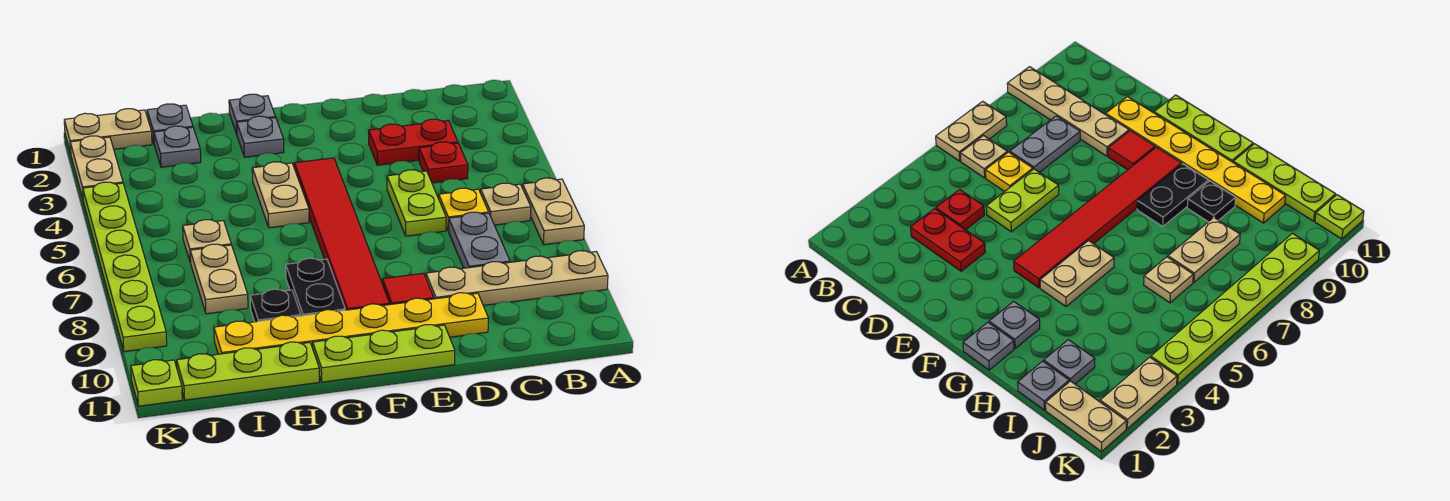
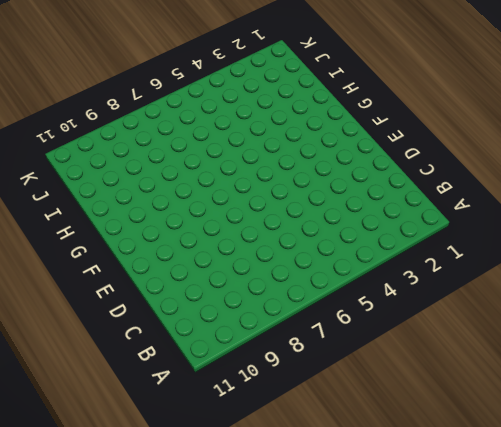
none -> tan 1x2 plate [522,178,584,245]
none -> tan 1x4 plate [426,251,608,305]
none -> tan 1x1 plate [481,183,531,225]

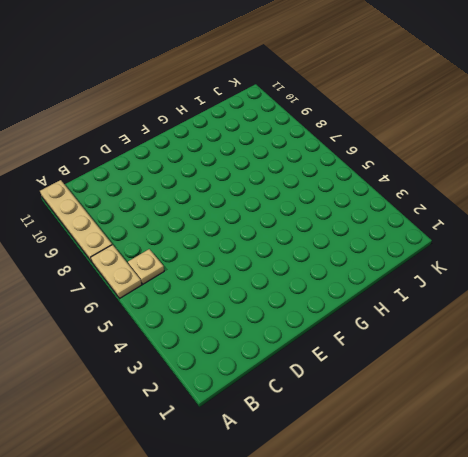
tan 1x4 plate [40,180,112,262] -> tan 1x4 plate turned to [426,251,608,305]
none -> red 1x2 plate [369,119,458,165]
none -> red 1x1 plate [419,142,468,183]
none -> yellow 1x1 plate [439,188,489,231]

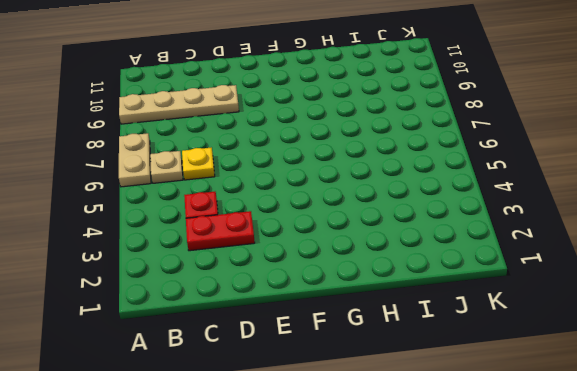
none -> grey 1x2 plate [449,212,510,268]
none -> lime 1x2 plate [387,170,446,236]
none -> yellow 1x6 plate [214,293,488,354]

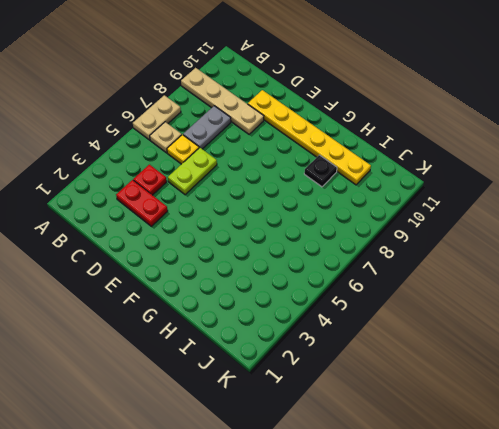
none -> red 1x1 tile [382,273,434,304]
none -> lime 1x3 plate [313,325,455,382]
none -> red 1x6 tile [294,158,390,310]

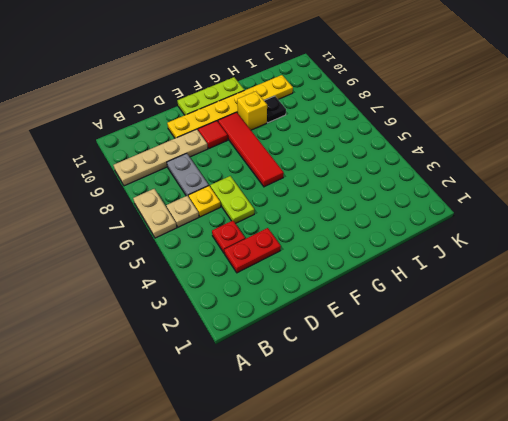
red 1x4 tile [218,112,284,187] -> red 1x6 tile [294,158,390,310]
yellow 1x1 brick [237,91,267,130] -> black 1x2 plate [286,258,345,316]
none -> grey 1x1 plate [229,94,276,134]
none -> grey 1x1 plate [237,116,284,157]
none -> tan 1x2 plate [252,162,309,228]

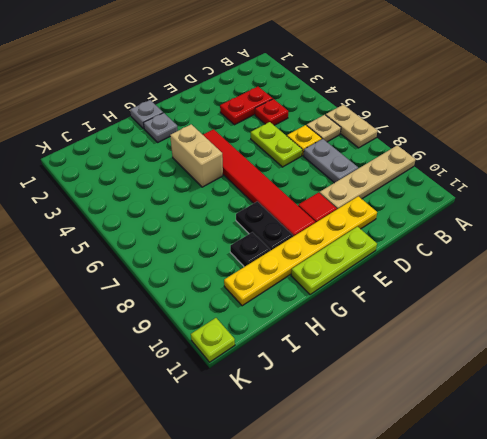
tan 1x2 brick [170,124,223,187] -> tan 1x2 plate [252,162,309,228]
none -> lime 1x3 plate [177,342,319,400]
none -> grey 1x1 plate [147,104,193,143]
none -> grey 1x1 plate [154,126,201,167]

